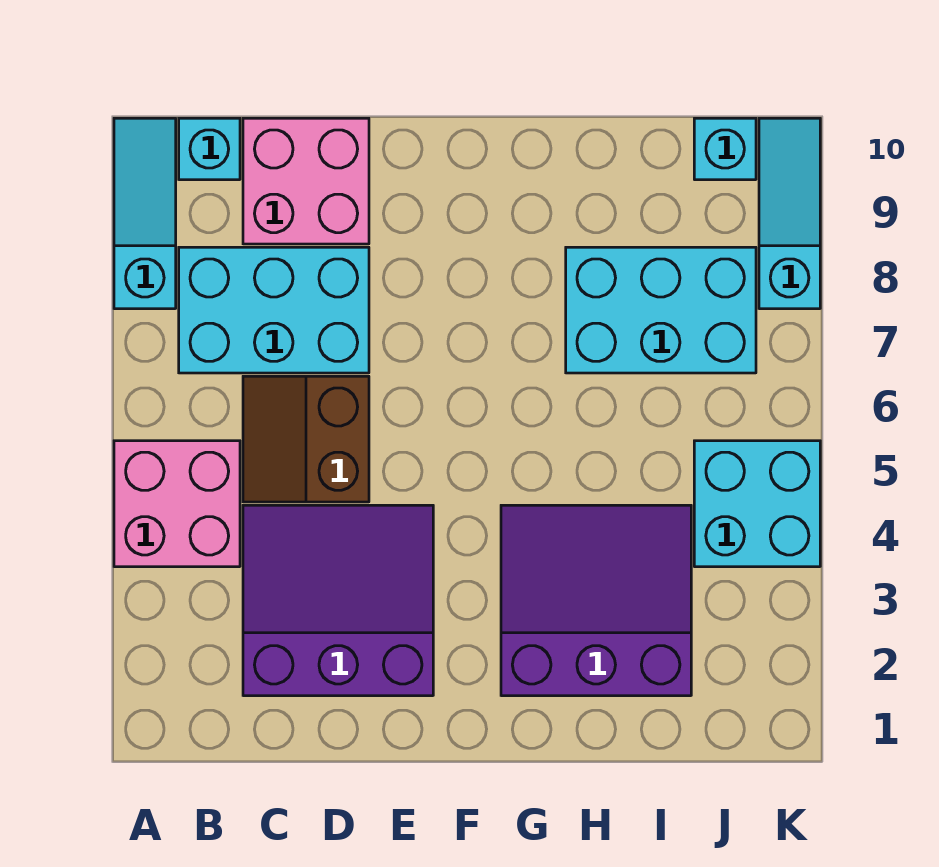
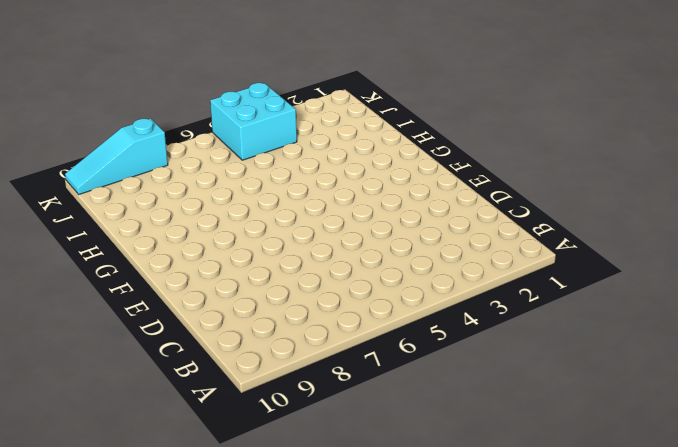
none -> pink 2x2 brick [114,441,240,567]
none -> cyan 1x3 slope [114,118,176,309]
none -> cyan 2x3 brick [179,247,369,373]

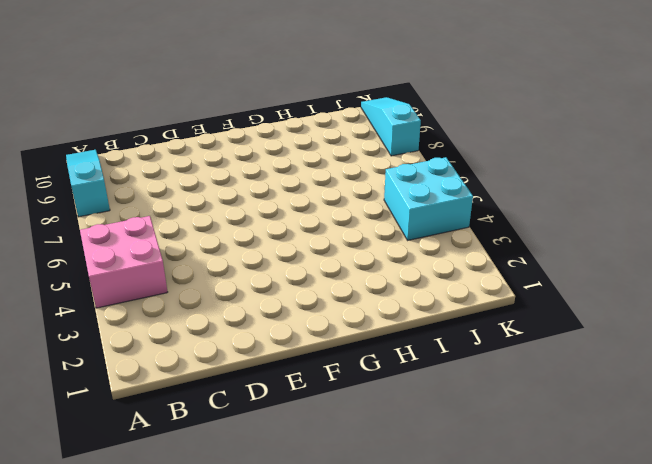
none -> cyan 2x3 brick [179,247,369,373]
none -> cyan 1x1 brick [179,118,240,180]
none -> purple 3x3 slope [243,505,433,696]

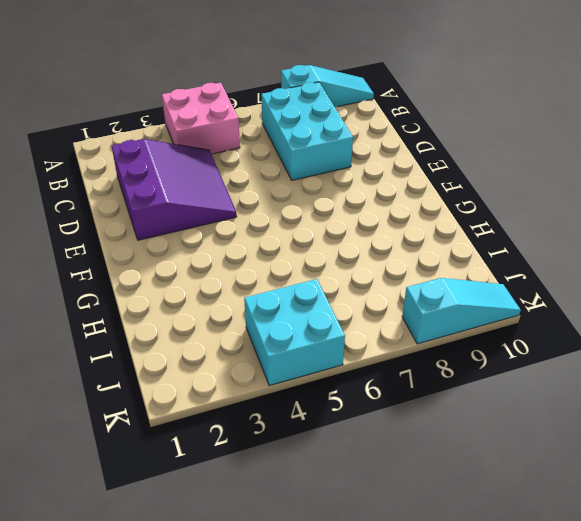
none -> cyan 1x1 brick [179,118,240,180]
none -> brown 2x2 slope [243,376,369,502]
none -> pink 2x2 brick [243,118,369,244]

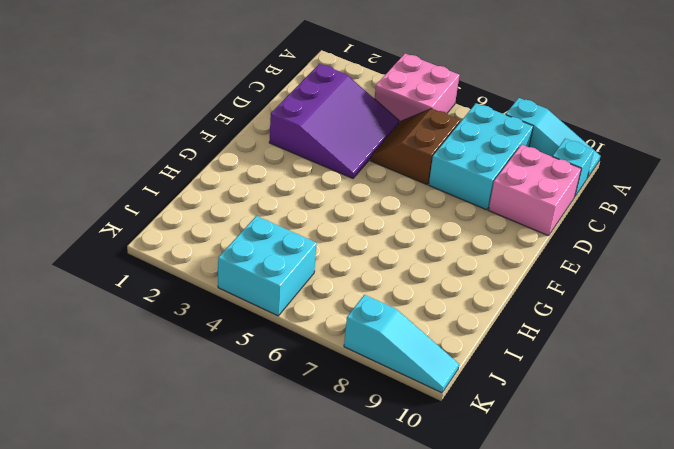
brown 2x2 slope [370,109,460,185] -> brown 2x2 slope turned to [243,376,369,502]
none -> purple 3x3 slope [501,505,691,696]
none -> cyan 2x3 brick [566,247,756,373]
none -> cyan 1x1 brick [694,118,756,180]

